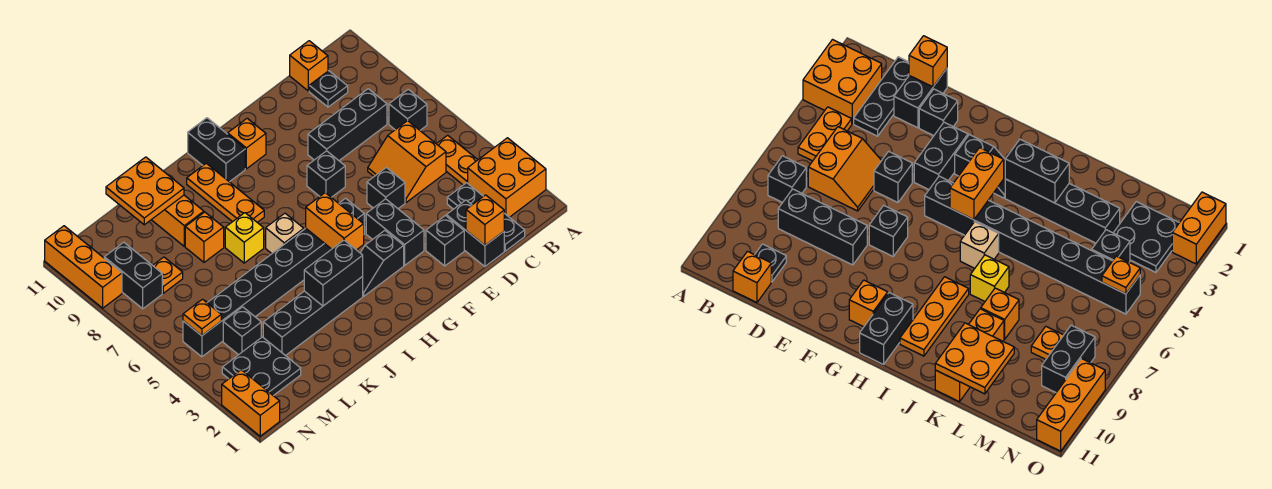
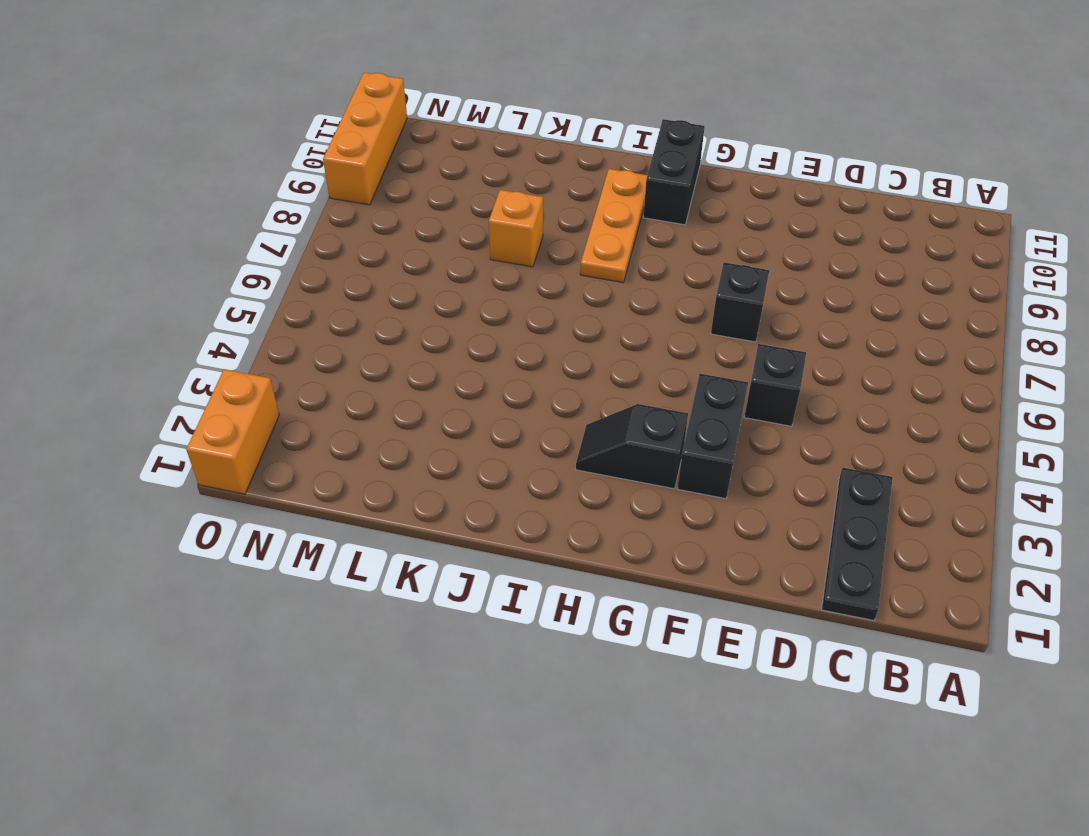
none -> orange 2x2 brick [468,138,546,217]
none -> orange 1x2 plate [437,135,478,185]
none -> black 1x1 brick [389,89,427,130]
none -> orange 2x2 slope [368,121,446,203]

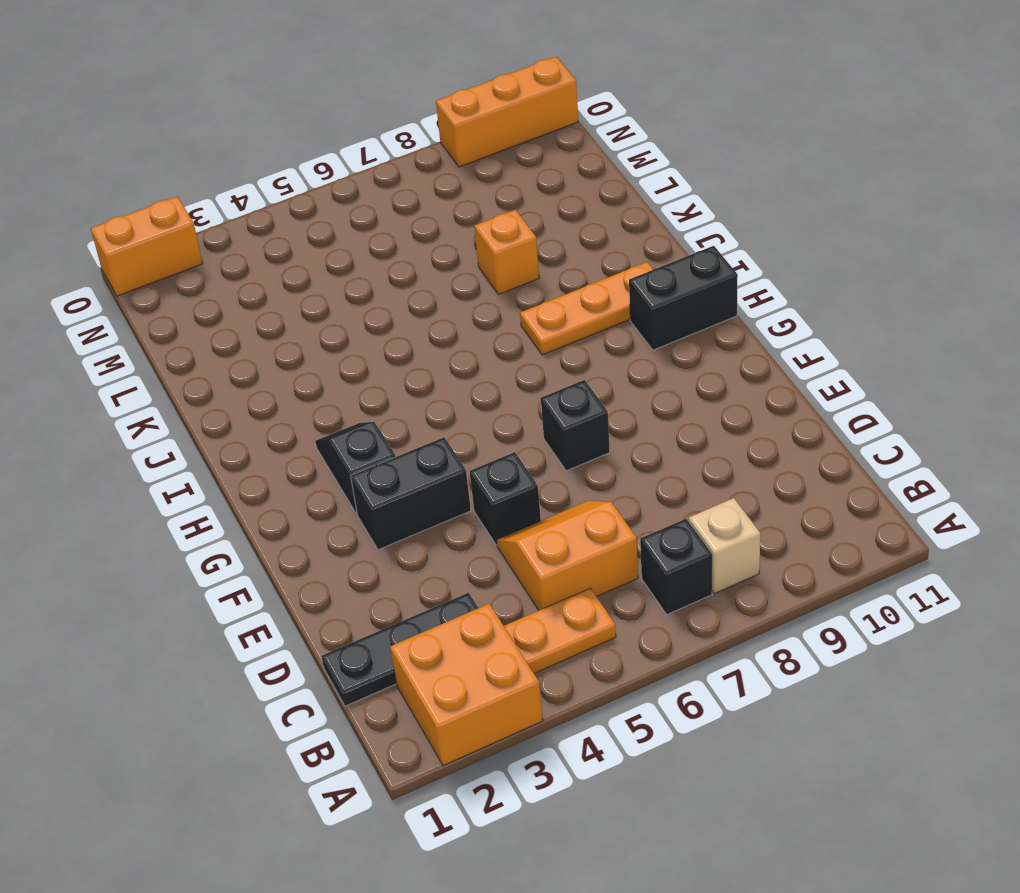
tan 1x1 brick [689,498,760,594] -> tan 1x1 brick moved to [266,213,304,253]
none -> black 1x3 brick [308,89,387,160]
none -> black 1x1 plate [309,71,348,107]
none -> orange 1x1 brick [290,41,328,91]
none -> black 1x2 brick [446,200,504,267]

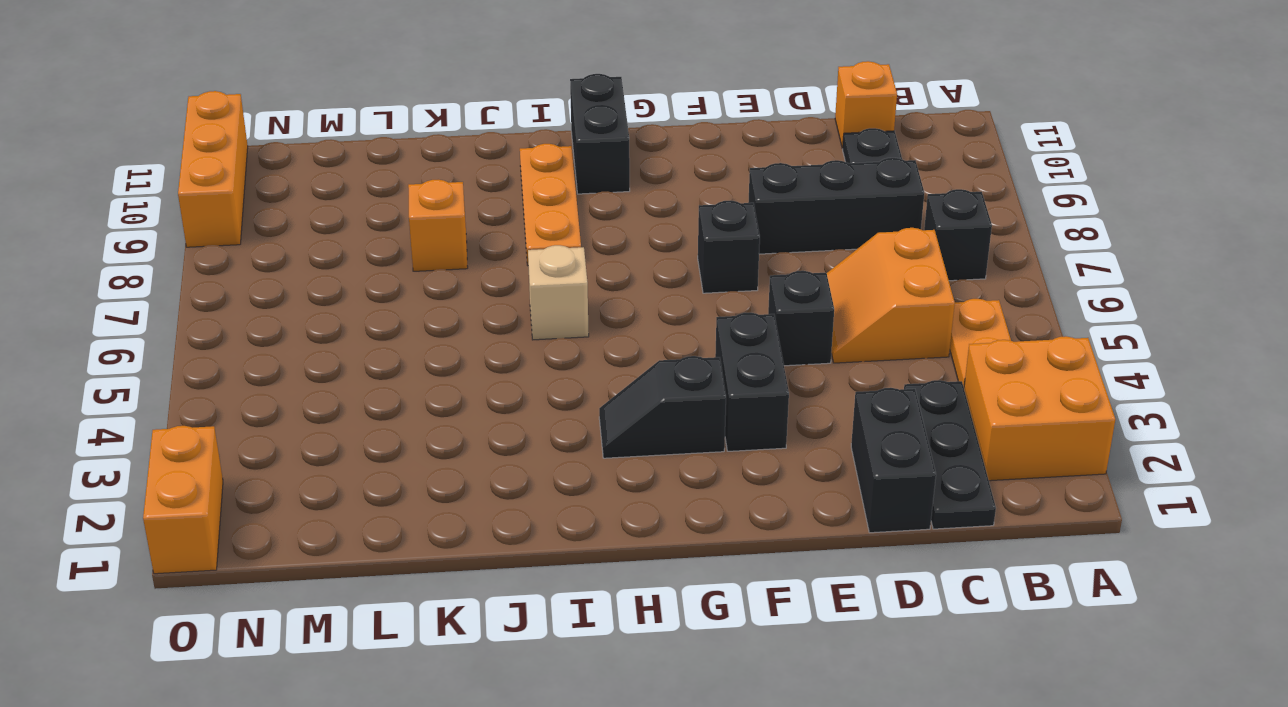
none -> black 1x1 brick [426,216,464,266]
none -> black 1x8 brick [183,198,364,357]
none -> orange 1x1 brick [228,118,266,169]
none -> black 1x4 brick [263,277,363,356]

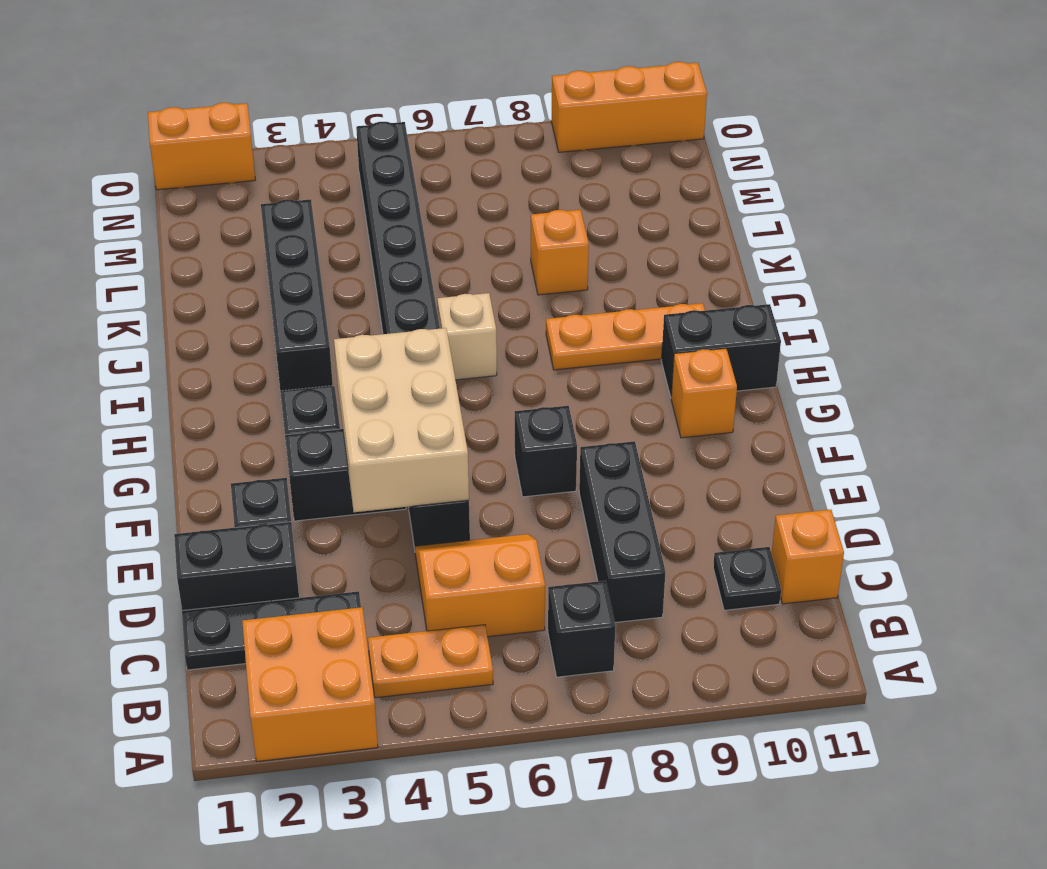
tan 2x3 brick [334,328,469,512] -> none
none -> yellow 1x1 brick [225,213,264,263]
none -> orange 1x3 brick [152,195,204,246]
none -> black 2x2 plate [222,337,301,396]
none -> black 1x1 brick [223,307,261,355]

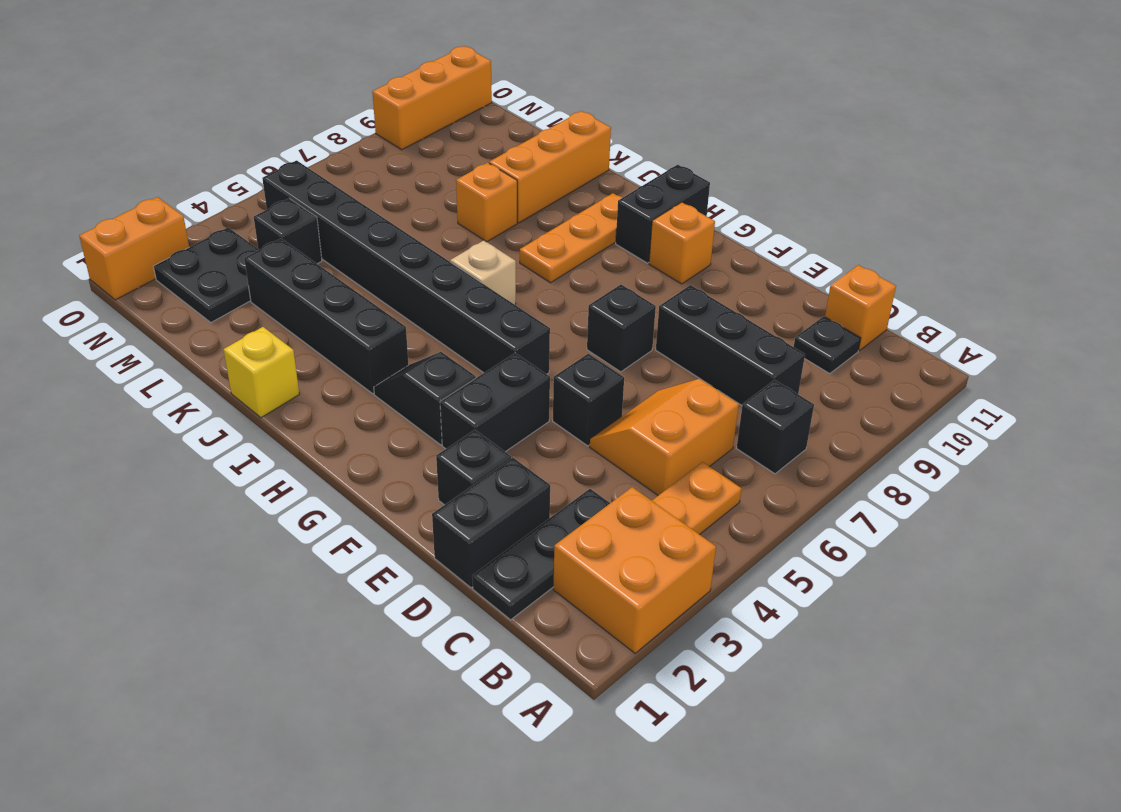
yellow 1x1 brick [224,327,299,418] -> yellow 1x1 brick moved to [225,213,264,263]
none -> orange 1x1 plate [153,257,183,293]
none -> black 1x2 brick [104,242,162,309]
none -> orange 1x1 brick [466,195,504,245]
none -> orange 1x2 brick [306,193,364,250]

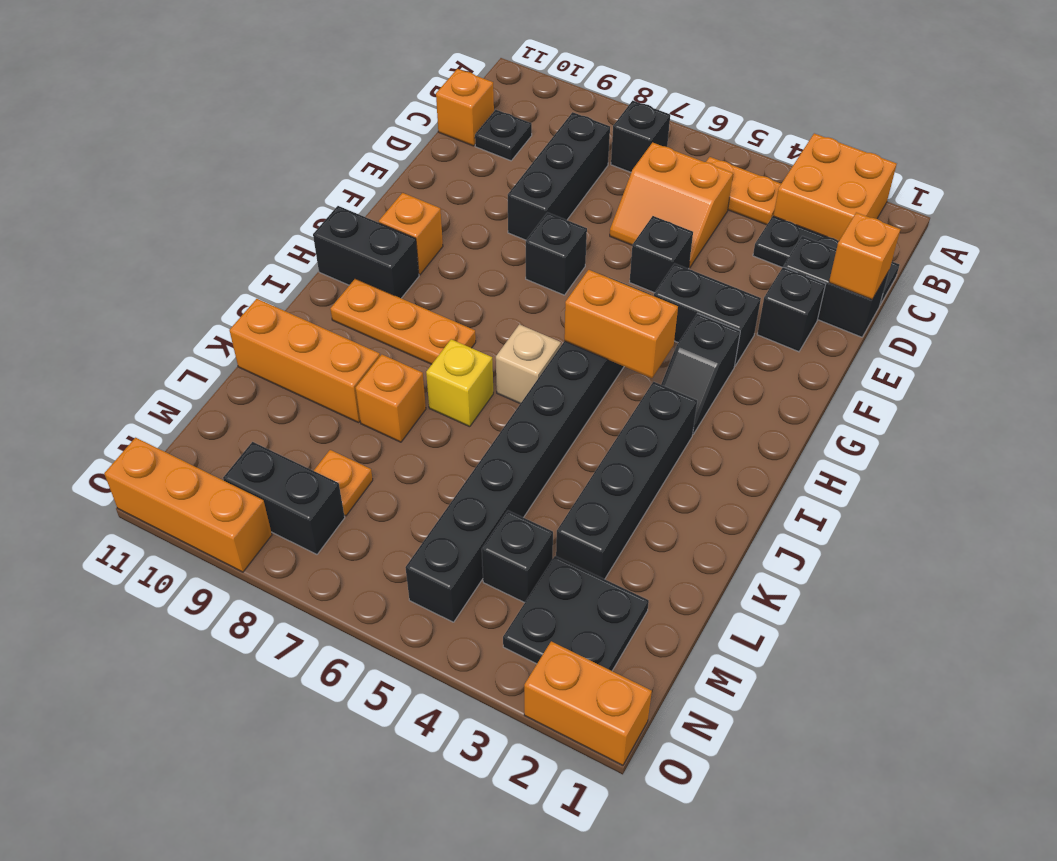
none -> black 1x2 brick [304,240,363,306]
none -> orange 2x2 plate [106,157,184,225]
none -> orange 1x1 plate [183,299,221,336]

